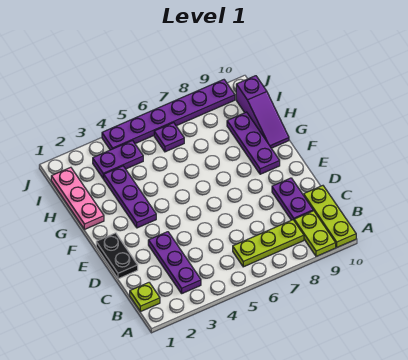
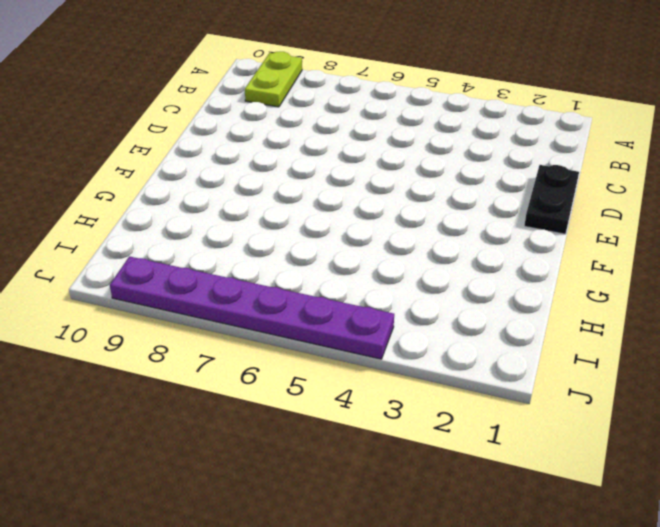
none -> lime 1x3 plate [304,186,356,247]
none -> lime 1x1 plate [130,283,160,312]
none -> purple 1x3 plate [148,232,201,293]

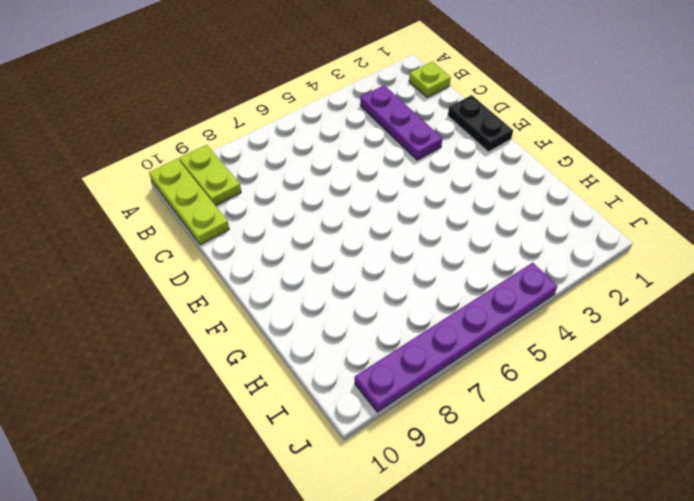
none -> lime 1x3 plate [233,220,304,267]
none -> purple 1x2 plate [272,178,313,220]
none -> purple 1x3 plate [103,166,156,228]

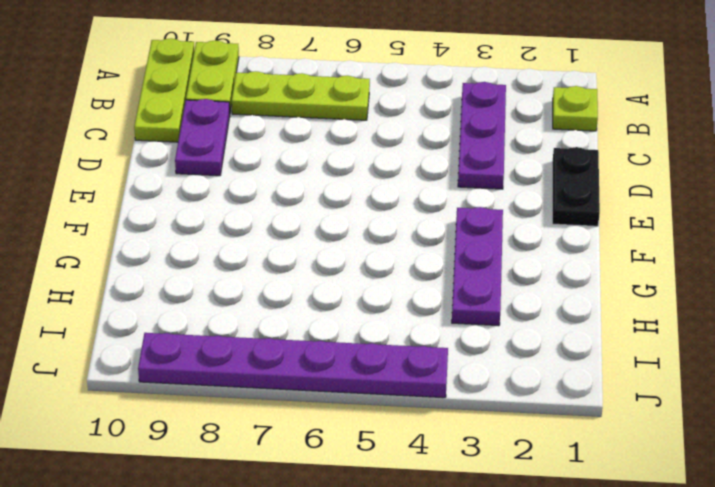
none -> purple 1x3 plate [227,112,280,174]
none -> pink 1x3 plate [51,167,104,229]
none -> purple 1x3 slope [236,76,289,148]

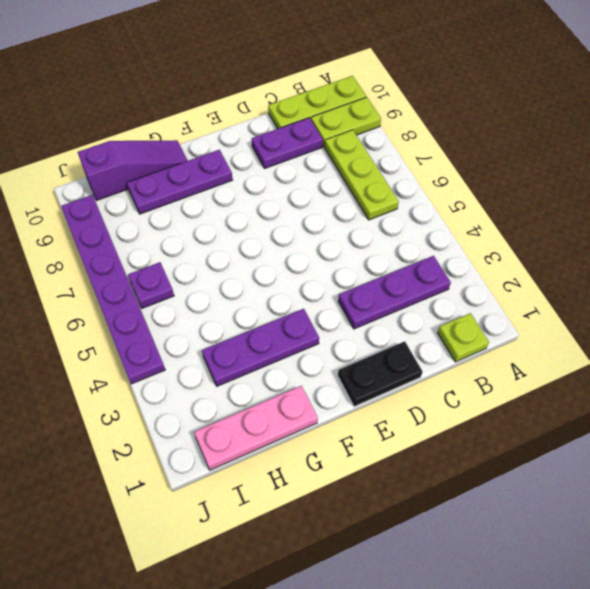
none -> purple 1x2 plate [93,141,143,178]

